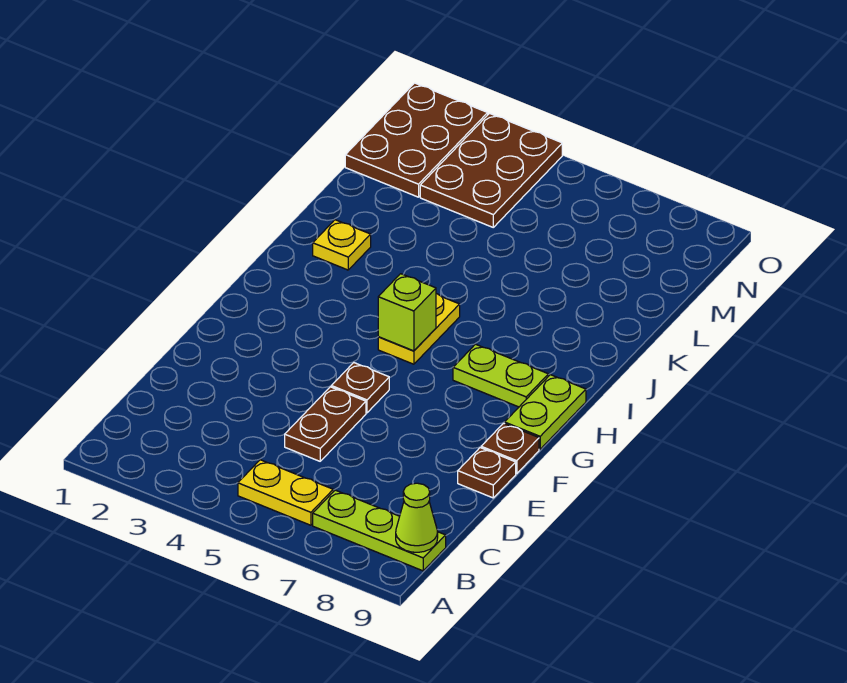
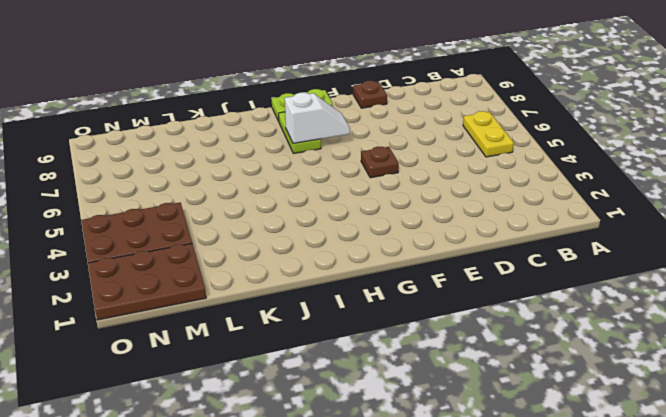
white 1x2 slope [285,93,350,144] -> none
none -> lime 1x3 plate [313,490,446,571]
none -> brown 1x2 plate [285,387,366,461]
none -> brown 1x1 plate [481,423,539,474]

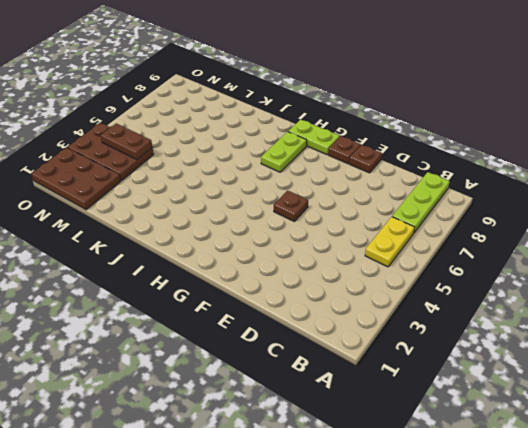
brown 1x2 plate [101,123,152,160] -> brown 1x2 plate moved to [285,387,366,461]
none -> yellow 1x2 plate [378,294,460,364]
none -> yellow 1x1 plate [313,220,371,270]
none -> lime 1x1 cone [396,483,438,552]

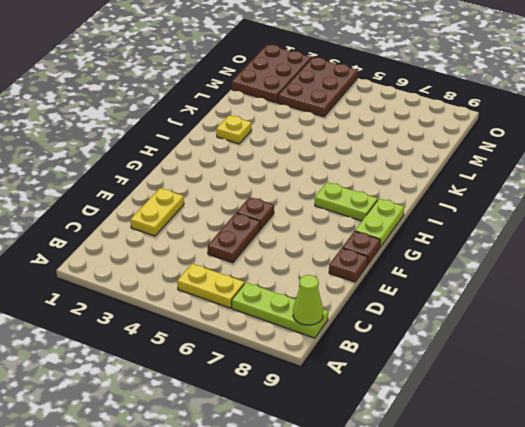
yellow 1x2 plate [131,188,184,236] -> yellow 1x2 plate moved to [378,294,460,364]
none -> lime 1x1 brick [378,274,436,351]

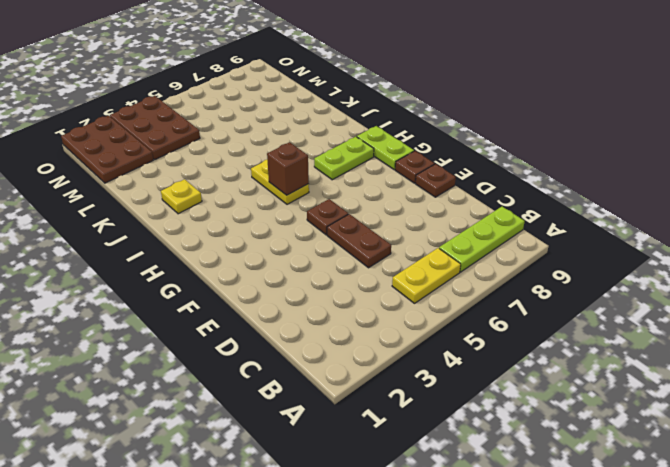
brown 1x1 brick [267,142,309,195] -> lime 1x1 brick [378,274,436,351]
none -> lime 1x1 cone [396,483,438,552]

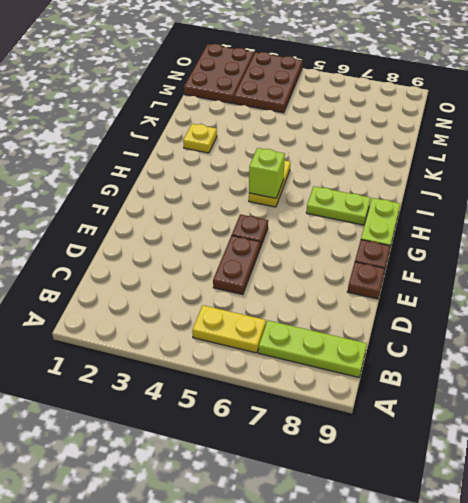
none -> lime 1x1 cone [396,483,438,552]

